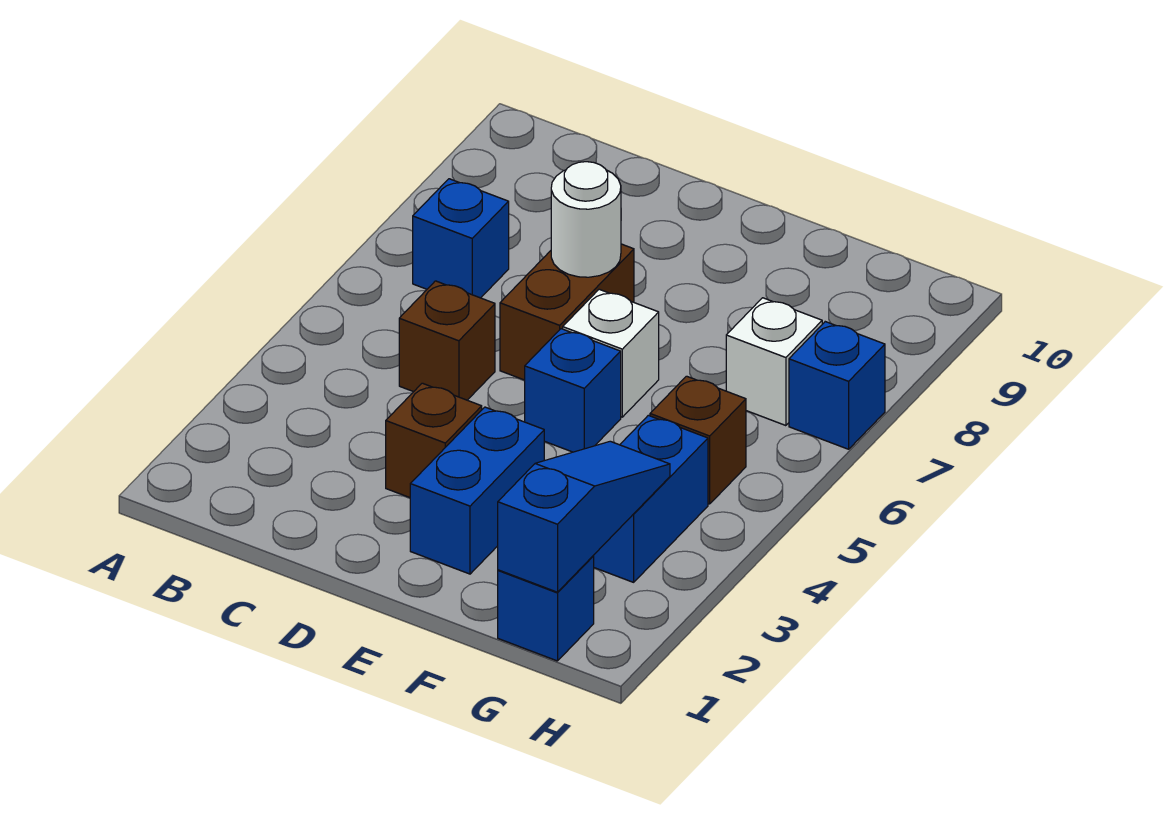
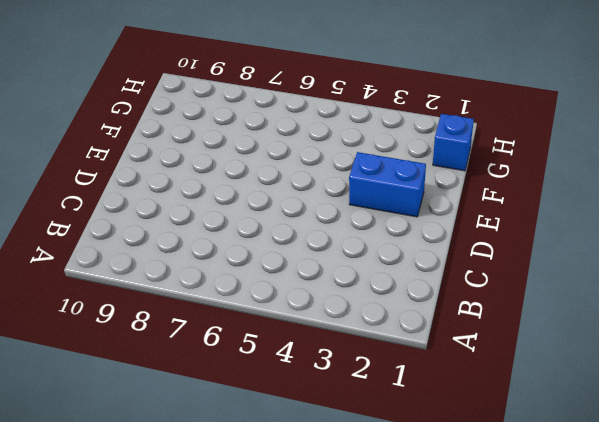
none -> blue 1x1 brick [413,179,509,298]
none -> brown 1x1 brick [399,281,495,400]
none -> brown 1x1 brick [386,383,482,498]

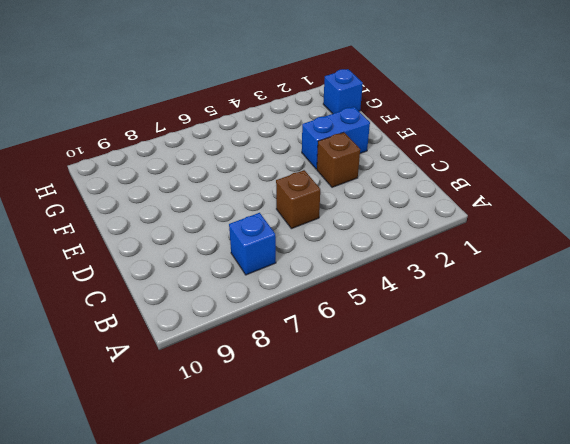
none -> brown 1x2 brick [500,244,634,380]
none -> blue 1x1 brick [525,329,621,452]
none -> white 1x1 brick [563,289,659,417]

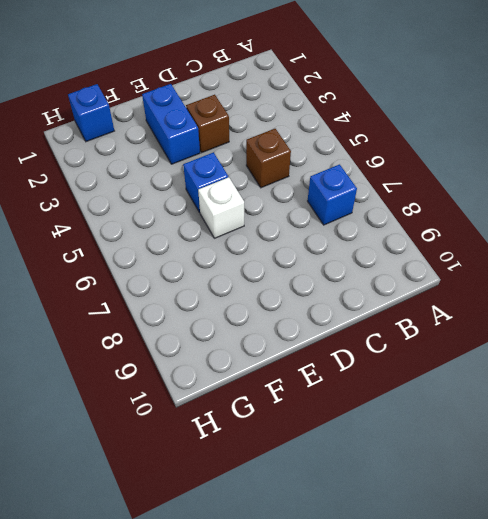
none -> brown 1x2 brick [500,244,634,380]
none -> blue 1x2 brick [593,415,708,582]
none -> brown 1x1 brick [650,376,746,504]

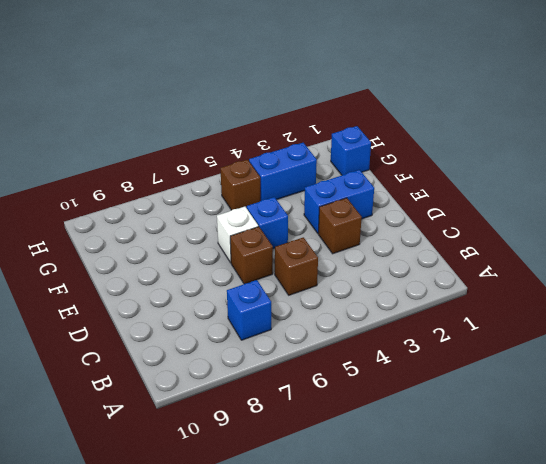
brown 1x1 brick [230,227,273,284] -> brown 1x2 brick [500,244,634,380]
none -> white 1x1 brick [726,298,822,426]
none -> blue 1x1 brick [789,322,885,449]
none -> white 1x1 round brick [551,162,621,277]

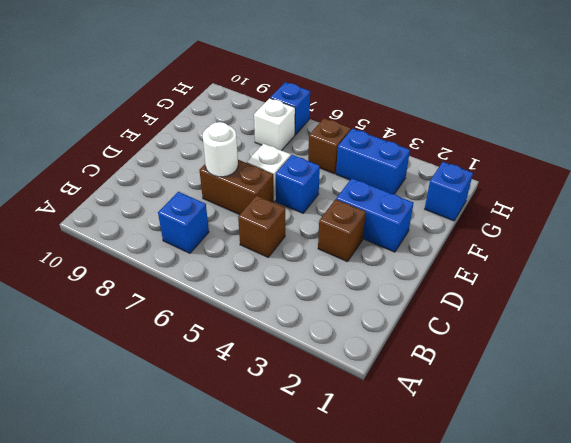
none -> blue 1x3 slope [498,441,670,592]

